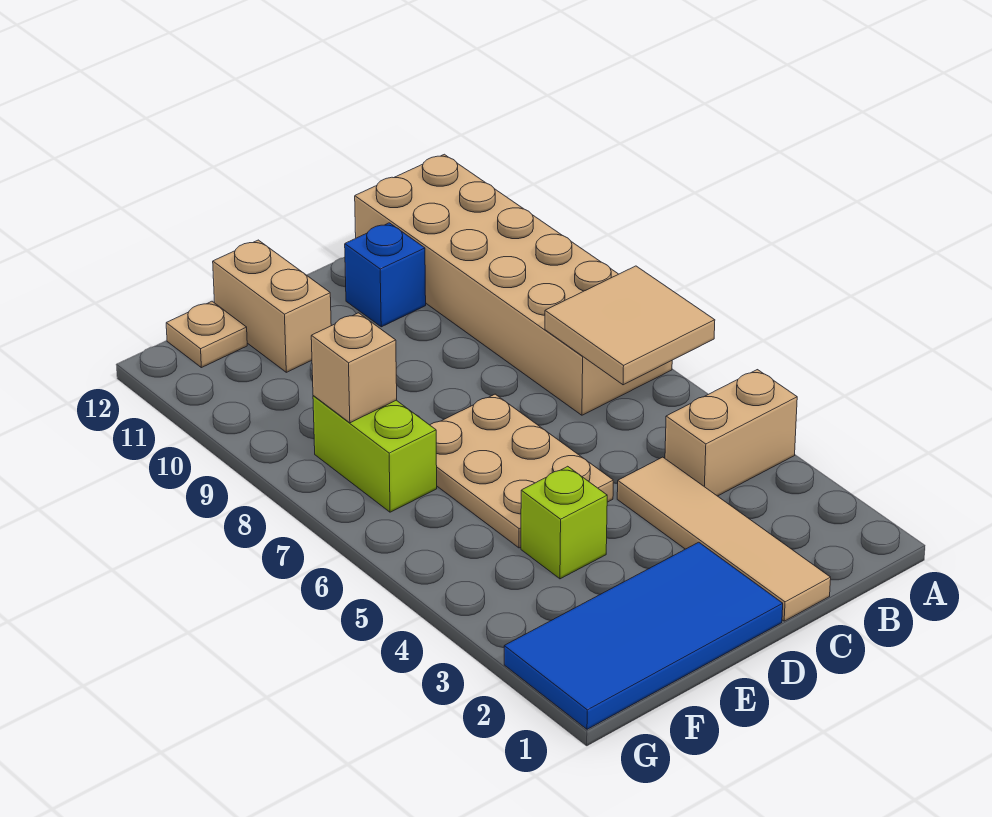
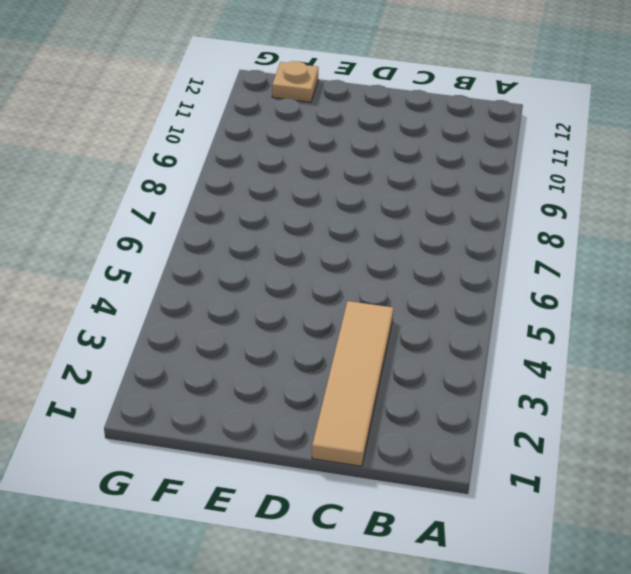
none -> tan 1x2 brick [665,370,797,496]
none -> tan 2x6 brick [355,154,672,415]
none -> blue 1x1 brick [345,223,426,327]

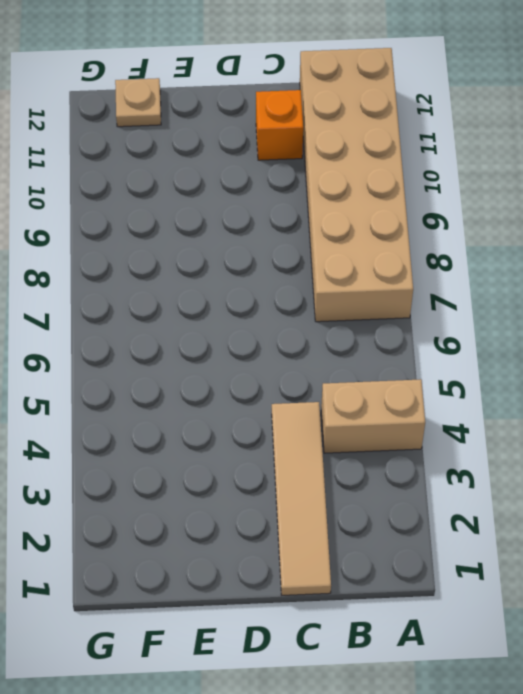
orange 1x1 brick [256,90,303,160] -> blue 1x1 brick [345,223,426,327]
none -> blue 2x4 tile [504,542,783,729]
none -> tan 2x3 plate [430,394,613,548]
none -> lime 1x1 brick [521,466,607,579]

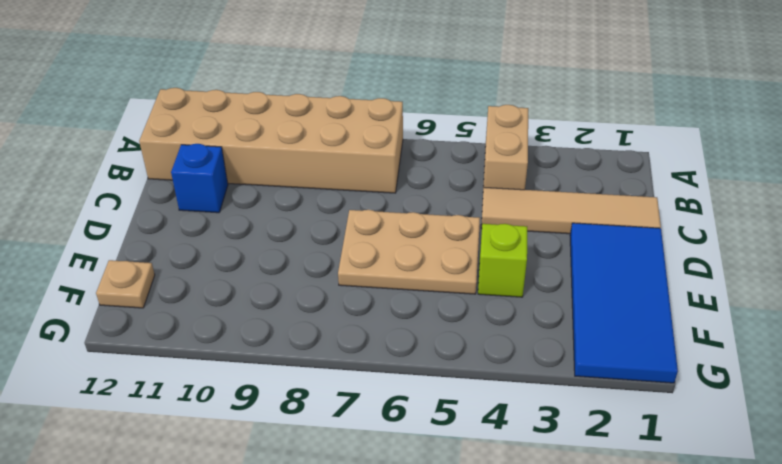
none -> tan 1x2 brick [213,240,331,372]
none -> lime 1x2 brick [313,396,437,512]
none -> tan 2x2 tile [545,266,715,385]

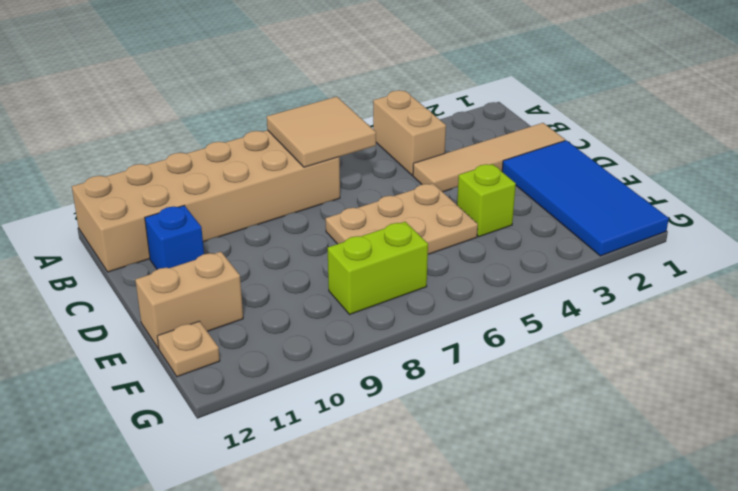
none -> tan 1x1 brick [311,313,397,423]

